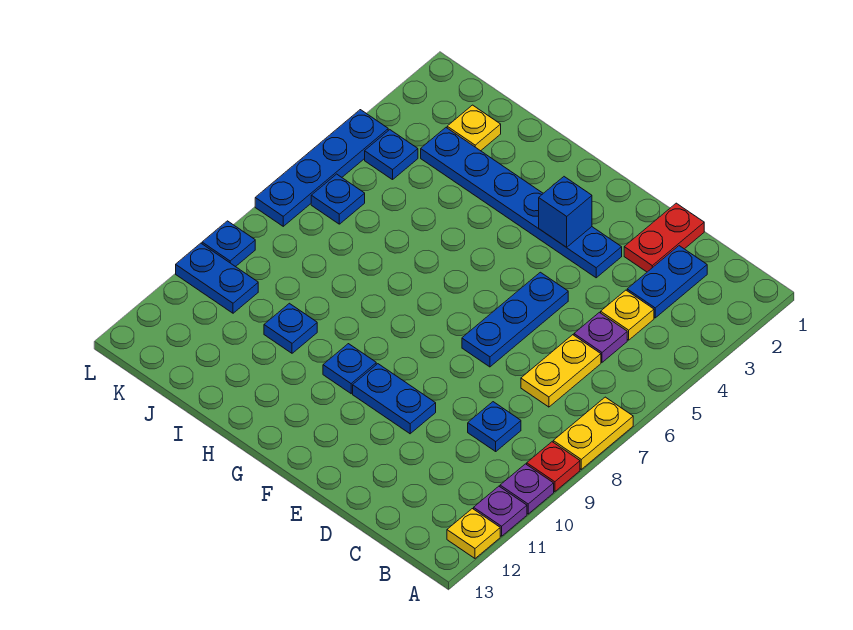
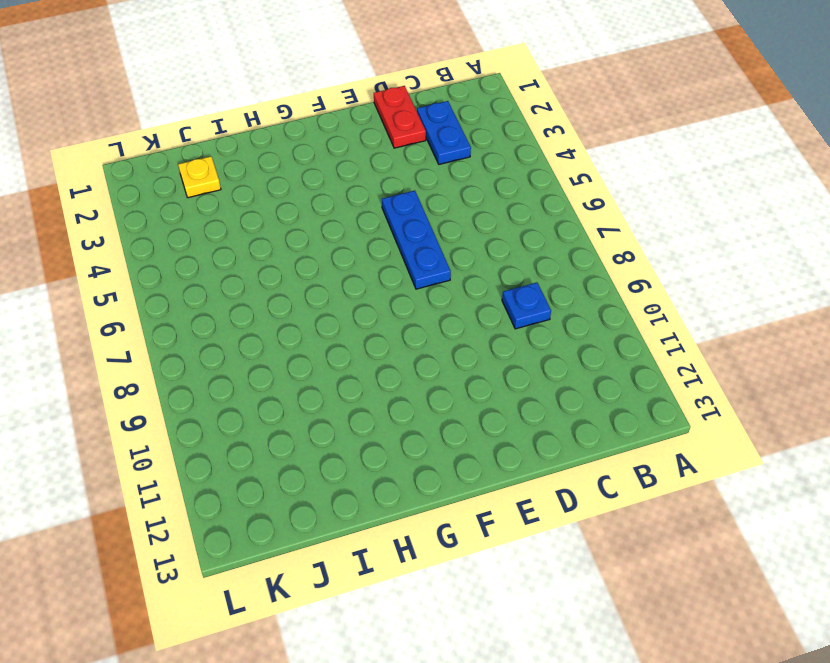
none -> yellow 1x2 plate [553,397,633,469]
none -> red 1x1 plate [527,442,580,492]
none -> purple 1x1 plate [500,464,554,514]

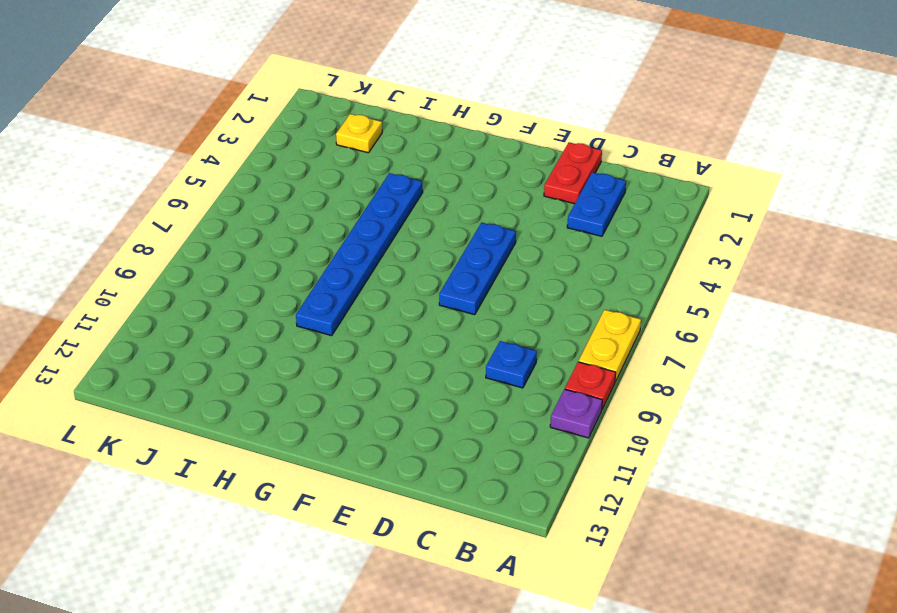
blue 1x6 plate [296,173,423,336] -> blue 1x6 plate turned to [421,128,622,278]
none -> purple 1x1 plate [474,486,527,536]
none -> yellow 1x1 plate [447,509,500,558]
none -> yellow 1x1 plate [601,290,654,340]

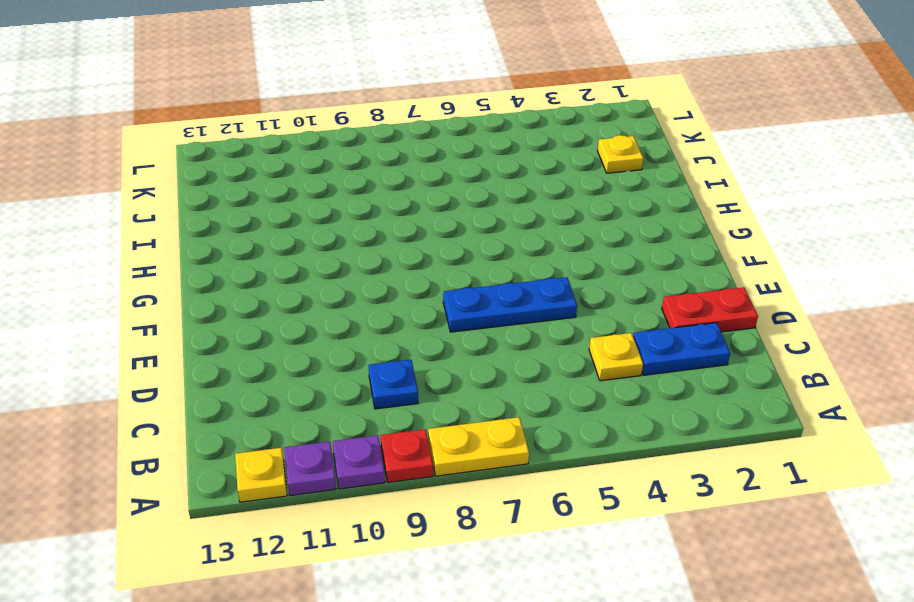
none -> purple 1x1 plate [574,312,627,362]
none -> yellow 1x2 plate [521,335,601,407]
none -> blue 1x6 plate [421,128,622,278]

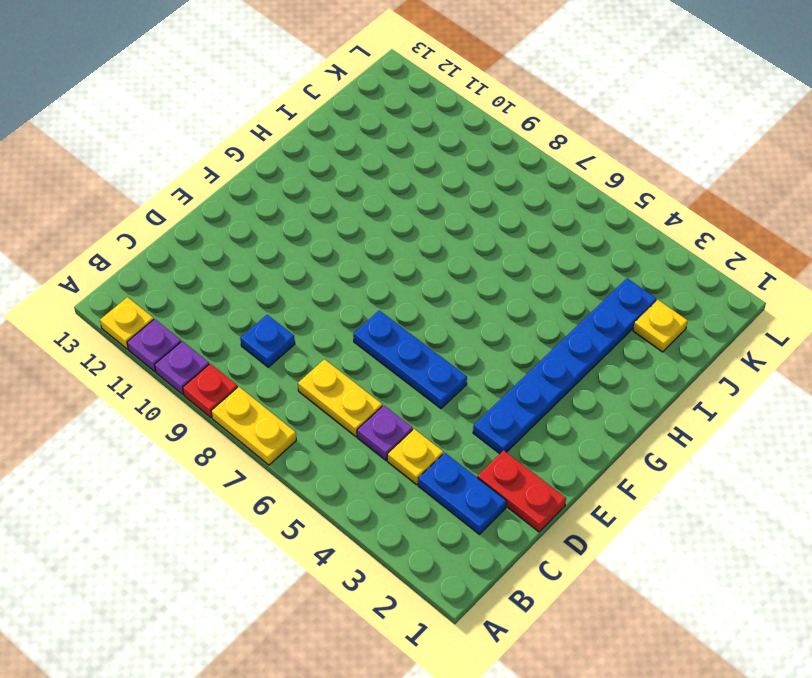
none -> blue 1x2 plate [353,364,436,434]
none -> blue 1x1 plate [323,344,376,394]
none -> blue 1x1 plate [264,303,317,353]

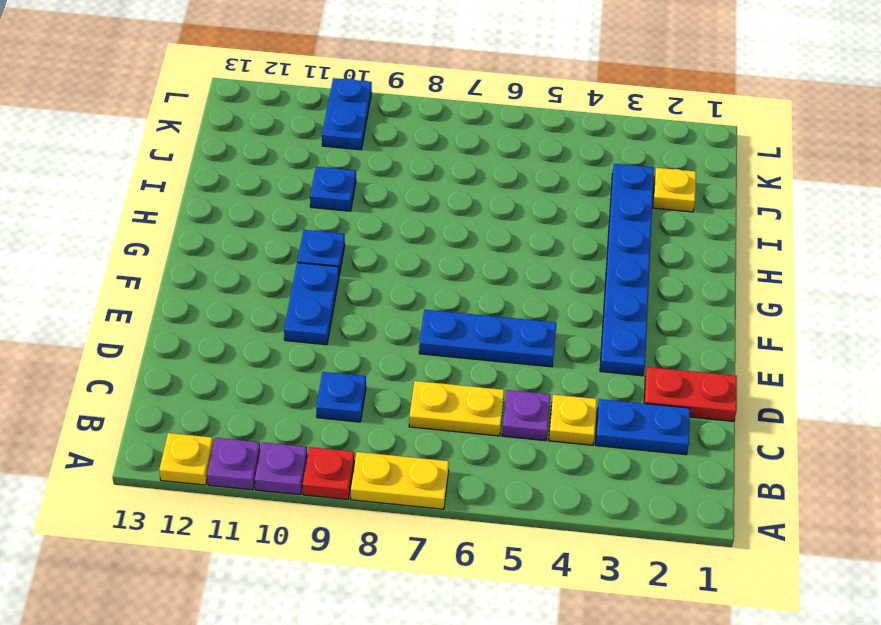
none -> blue 1x1 plate [365,130,418,180]
none -> blue 1x1 plate [311,174,365,224]
none -> blue 1x4 plate [255,110,388,226]

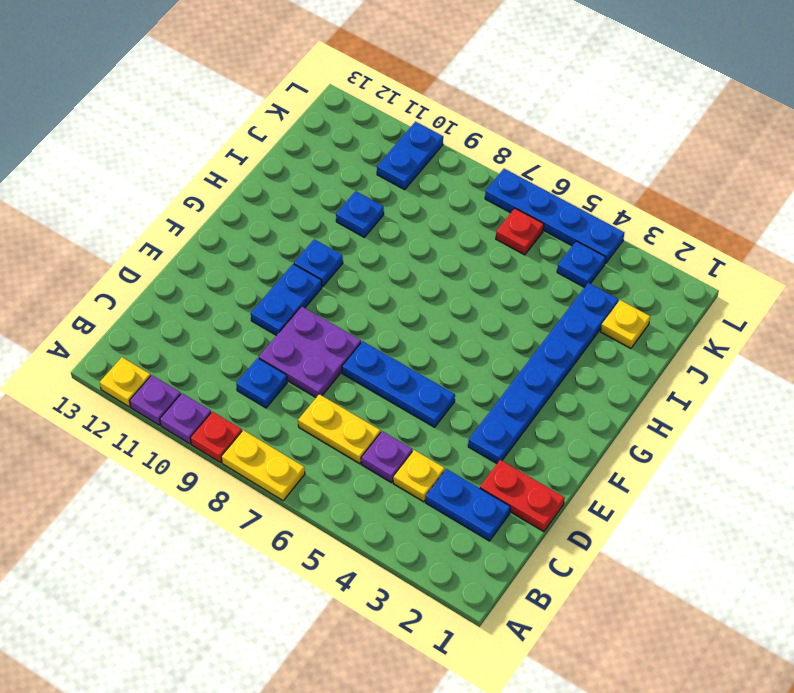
purple 2x2 plate [259,306,361,397] -> none
red 1x1 plate [496,208,544,255] -> blue 1x1 plate [311,174,365,224]
none -> blue 1x1 plate [202,221,255,267]
none -> blue 1x1 brick [539,177,592,247]

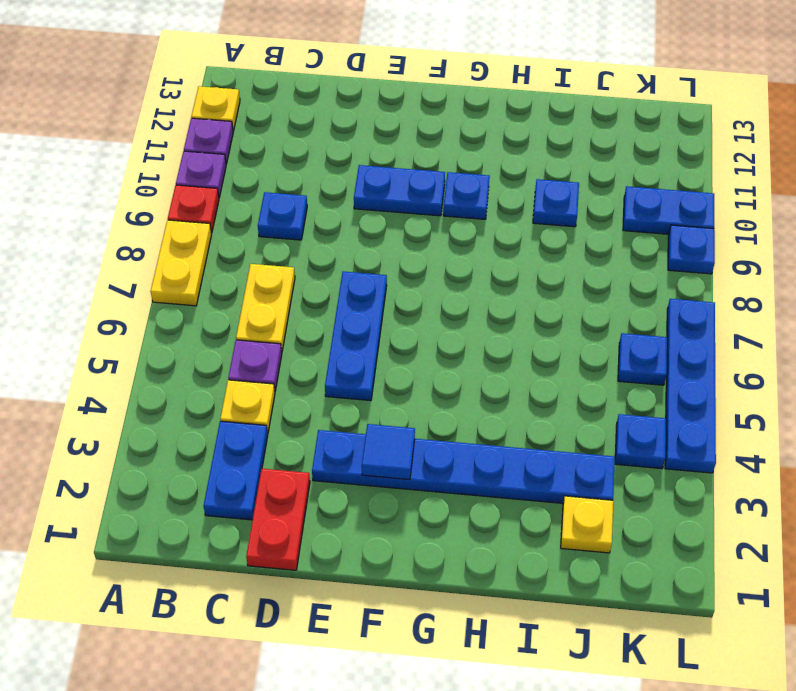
blue 1x1 tile [362,424,415,480] -> blue 1x1 brick [539,177,592,247]

